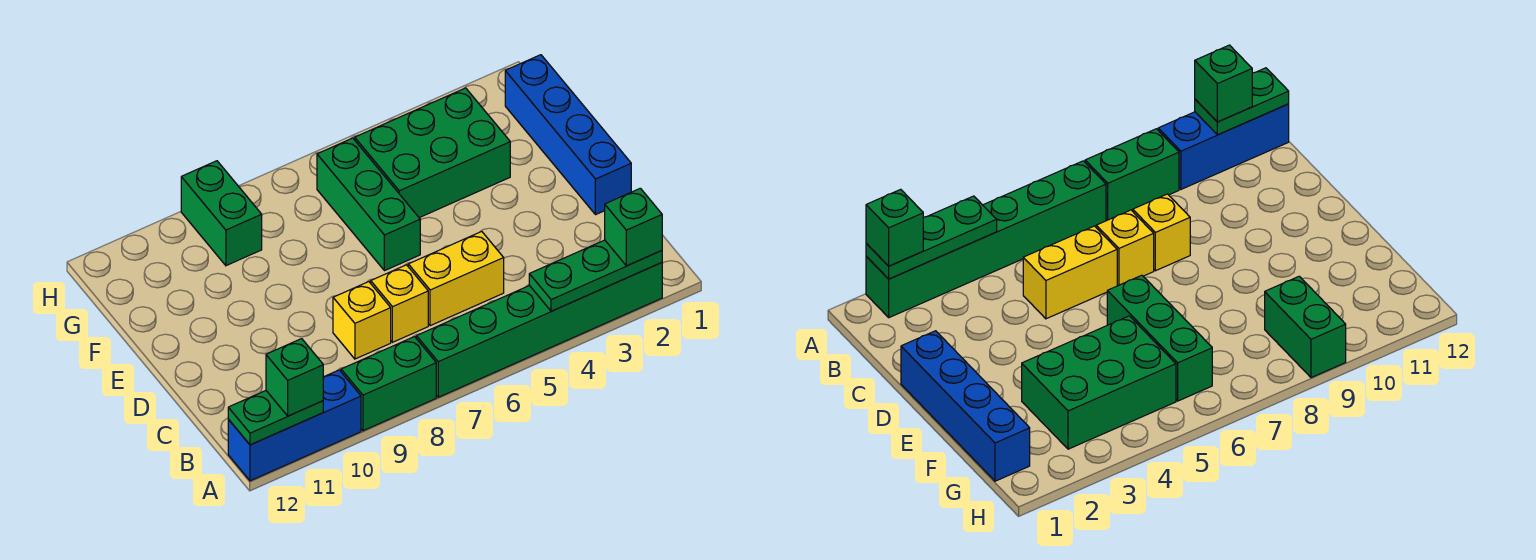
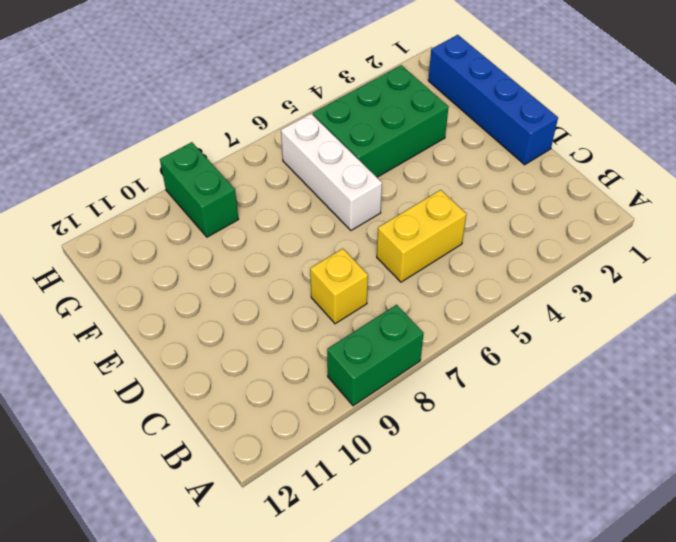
white 1x3 brick [281,114,382,230] -> green 1x3 brick [317,138,420,271]
none -> green 1x6 brick [416,263,662,397]
none -> blue 1x3 brick [228,370,361,481]
none -> yellow 1x1 brick [371,265,428,342]

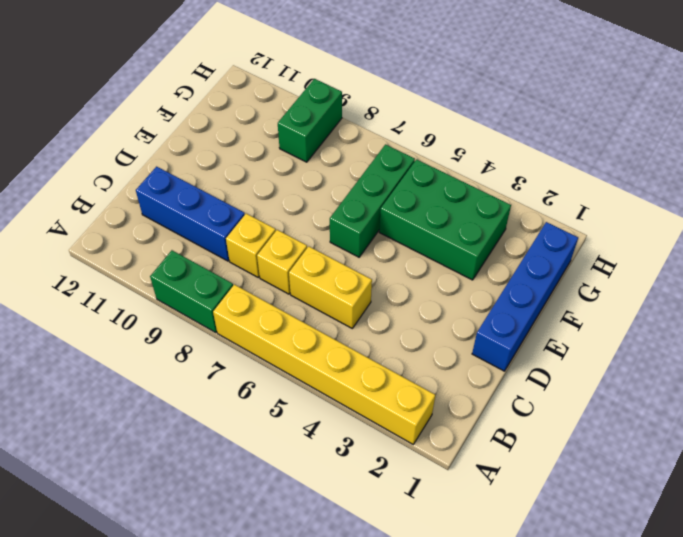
yellow 1x6 brick [213,284,435,444] -> green 1x6 brick [416,263,662,397]
blue 1x3 brick [136,167,245,261] -> blue 1x3 brick moved to [228,370,361,481]
none -> green 1x3 plate [529,240,662,311]
none -> green 1x2 plate [228,391,323,445]
none -> green 1x1 brick [605,188,662,266]

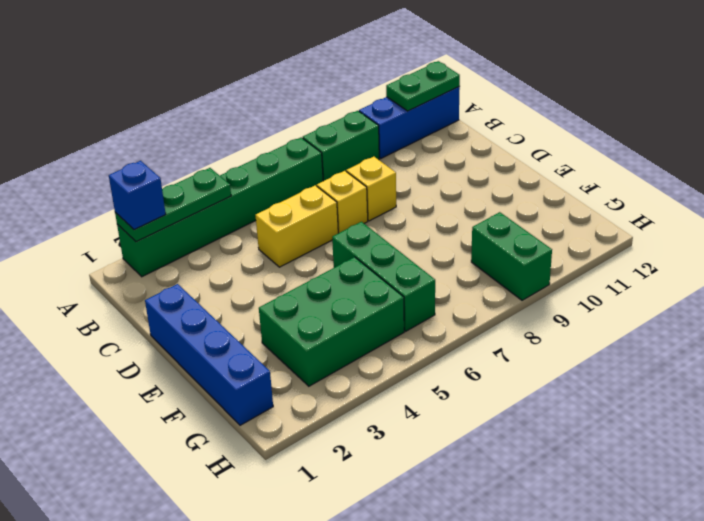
blue 1x1 brick [109,161,166,230] -> green 1x1 brick [605,188,662,266]
none -> green 1x1 brick [266,339,323,416]

